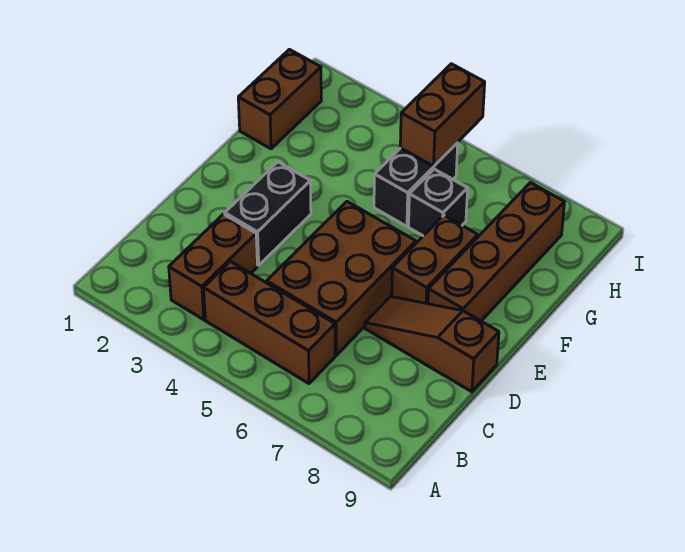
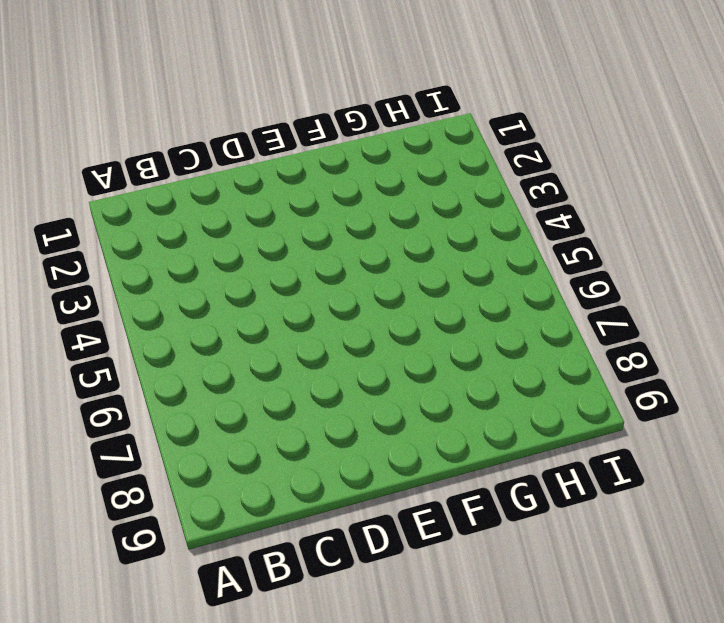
none -> brown 1x2 brick [169,214,258,320]
none -> brown 1x3 brick [204,261,335,384]

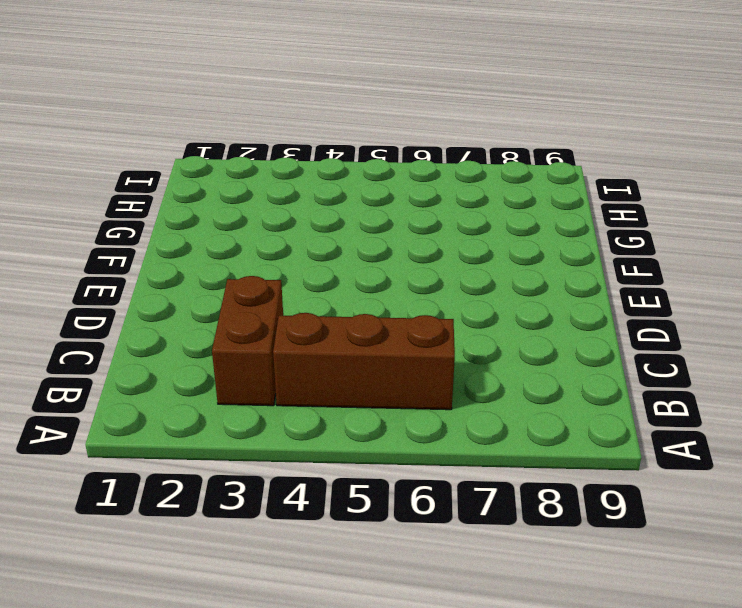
none -> brown 2x3 brick [267,202,416,355]
none -> black 1x2 brick [225,162,311,265]

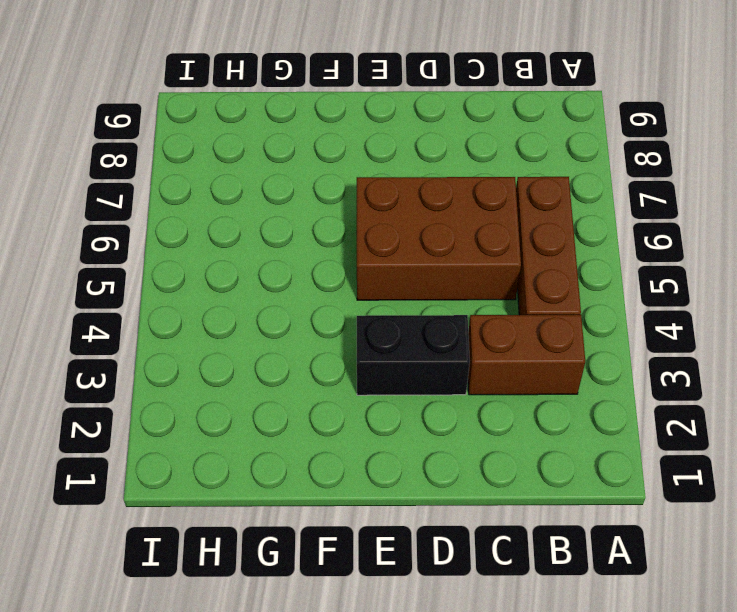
none -> brown 1x3 slope [365,296,499,392]
none -> brown 1x2 brick [392,215,478,304]

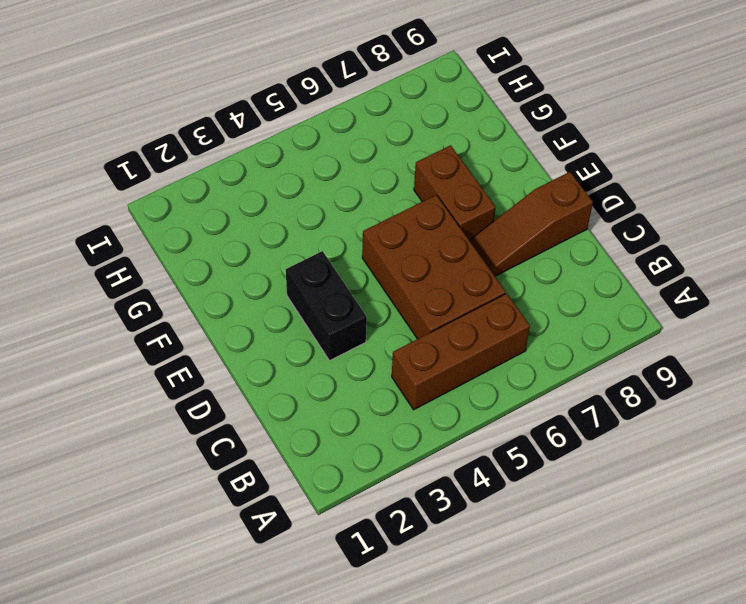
none -> brown 1x2 brick [169,214,258,320]
none -> brown 1x4 brick [428,183,564,321]

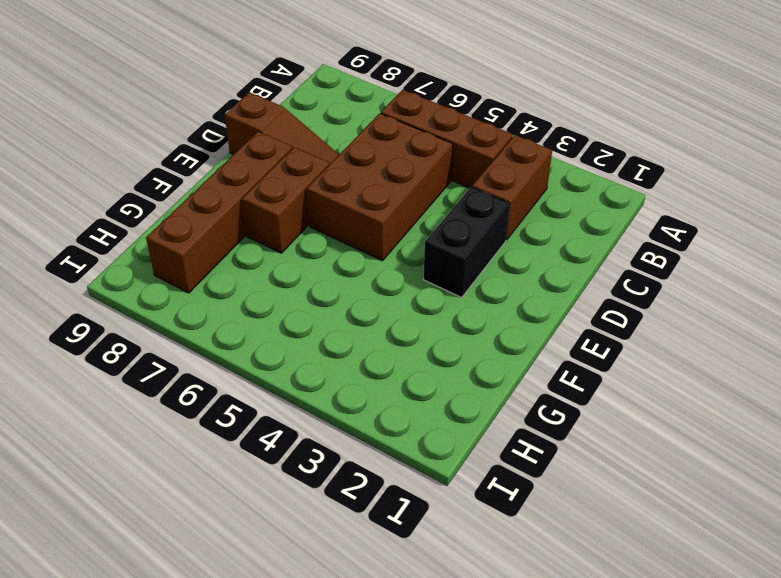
none -> brown 1x2 brick [238,50,321,149]
none -> black 1x2 brick [374,143,458,226]

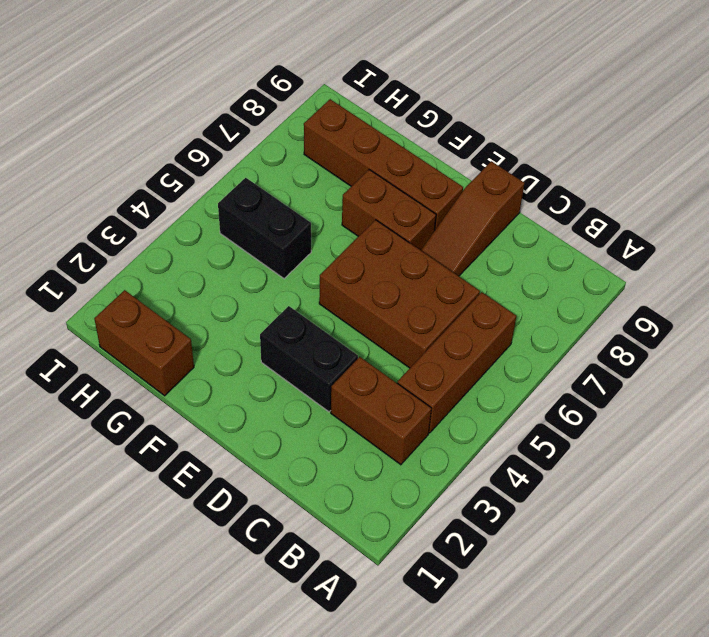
none -> black 1x1 brick [409,169,468,236]
none -> brown 1x2 brick [400,64,485,166]

